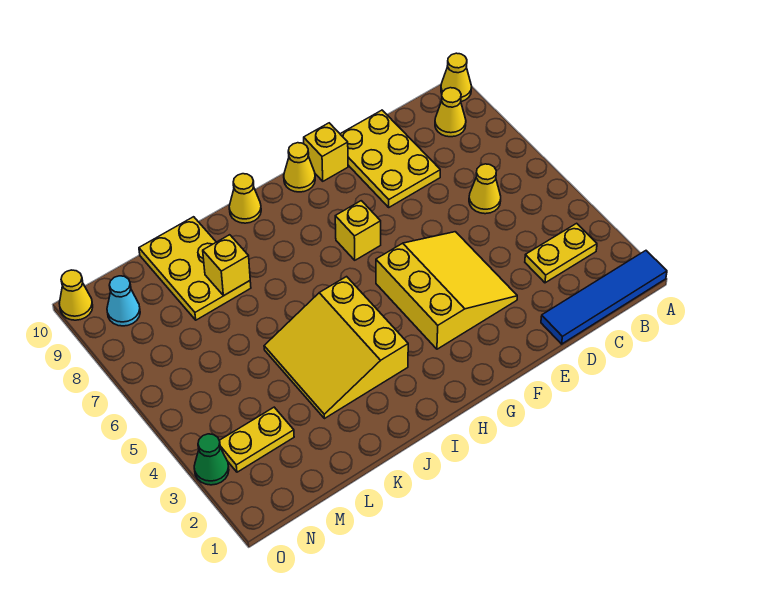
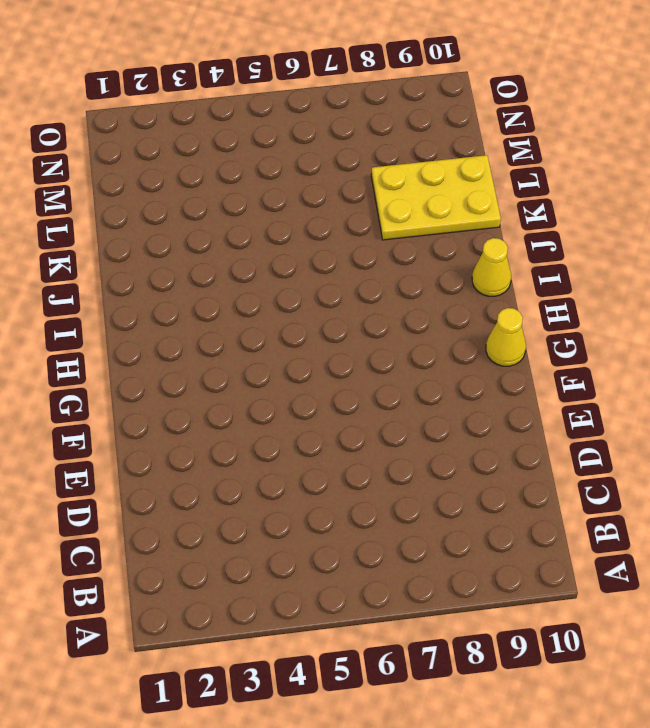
none -> blue 1x4 tile [541,251,667,344]
none -> yellow 1x1 cone [441,53,472,102]
none -> yellow 1x2 plate [525,223,597,283]

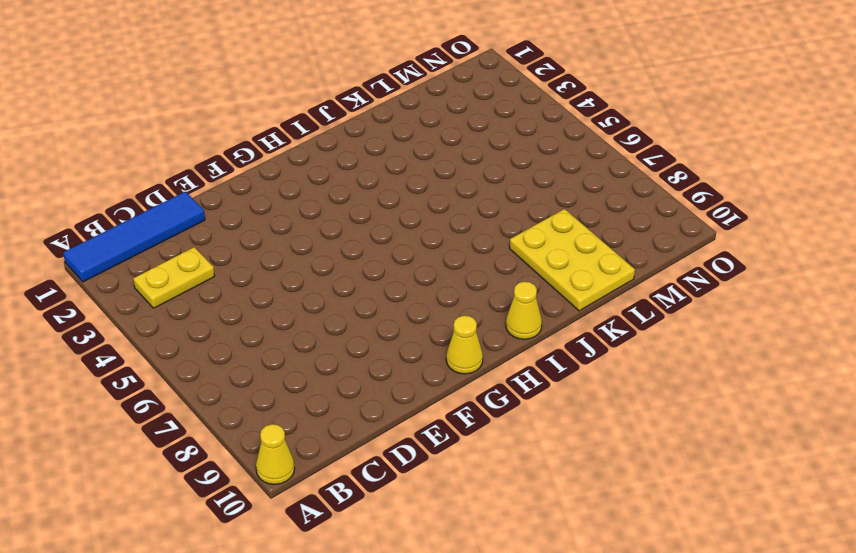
none -> yellow 1x1 cone [435,88,466,137]
none -> yellow 1x1 cone [469,164,501,214]
none -> yellow 2x3 plate [340,110,440,207]

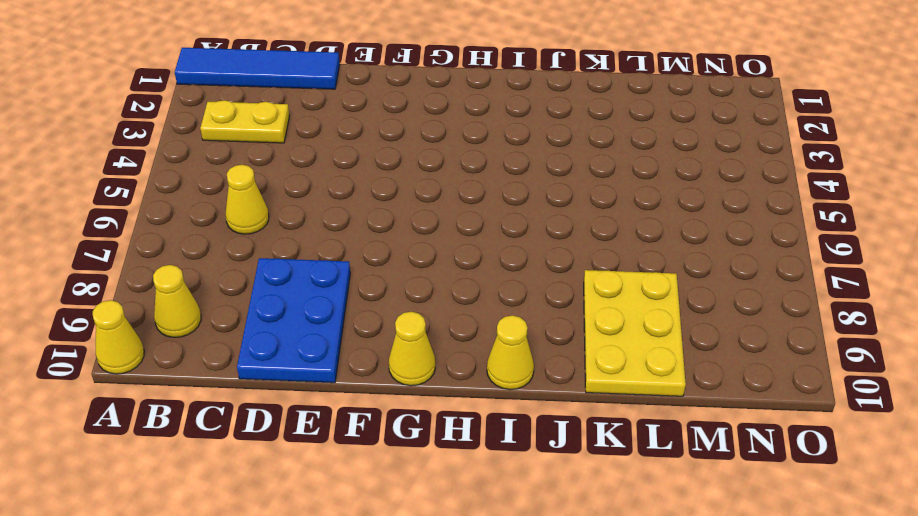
blue 2x3 plate [237,258,350,383] -> yellow 2x3 plate [340,110,440,207]
none -> yellow 3x3 slope [376,232,517,349]
none -> yellow 1x1 brick [304,123,348,181]
none -> yellow 1x1 brick [335,201,381,260]

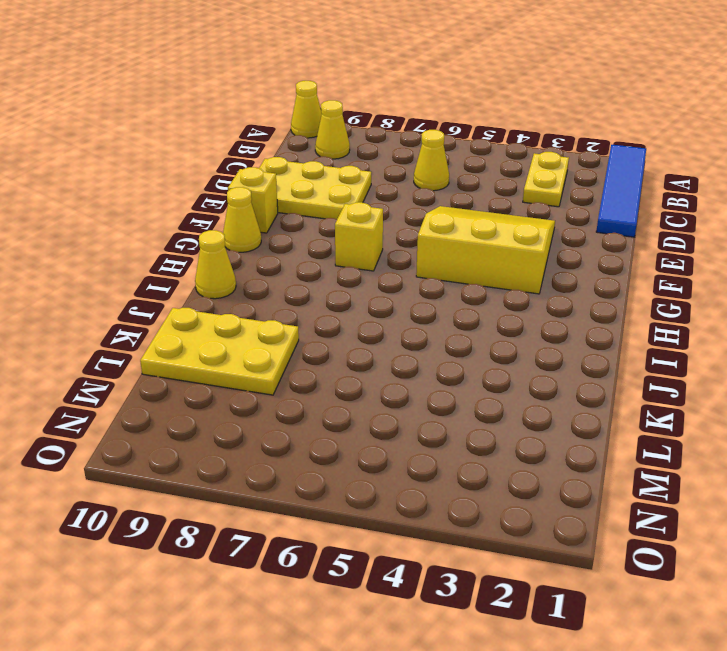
none -> yellow 3x3 slope [264,277,408,419]
none -> yellow 1x2 plate [219,407,294,472]
none -> cyan 1x1 cone [107,276,140,326]

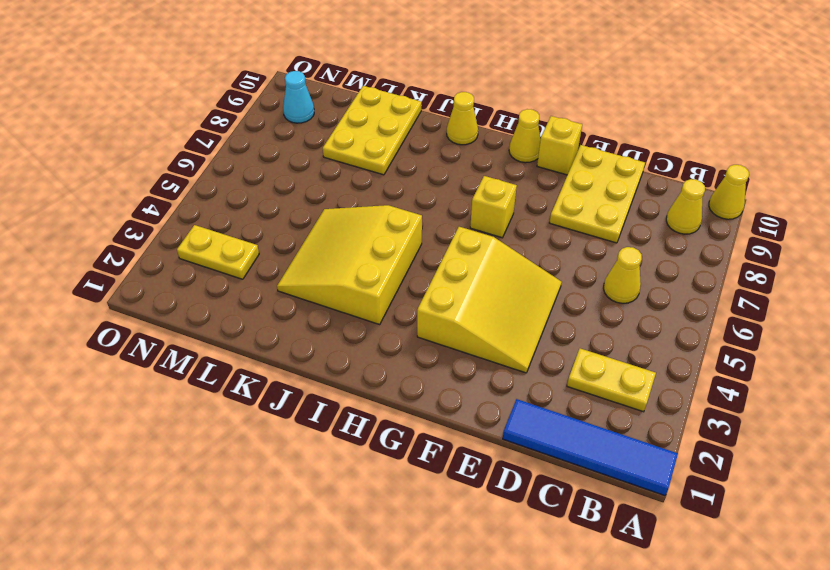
none -> green 1x1 cone [194,434,229,485]
none -> yellow 1x1 cone [59,270,93,320]
none -> yellow 1x1 brick [203,235,250,296]

